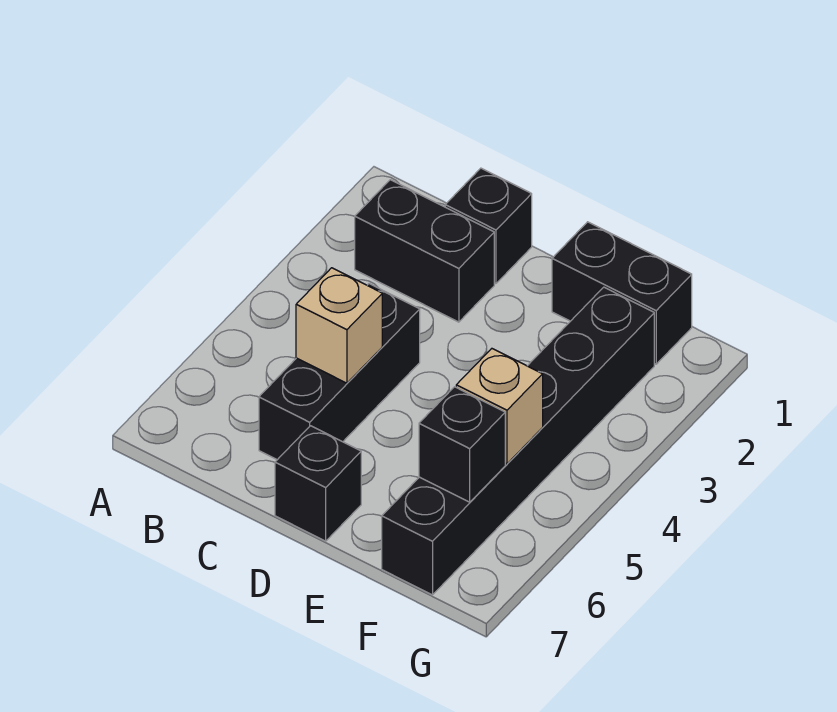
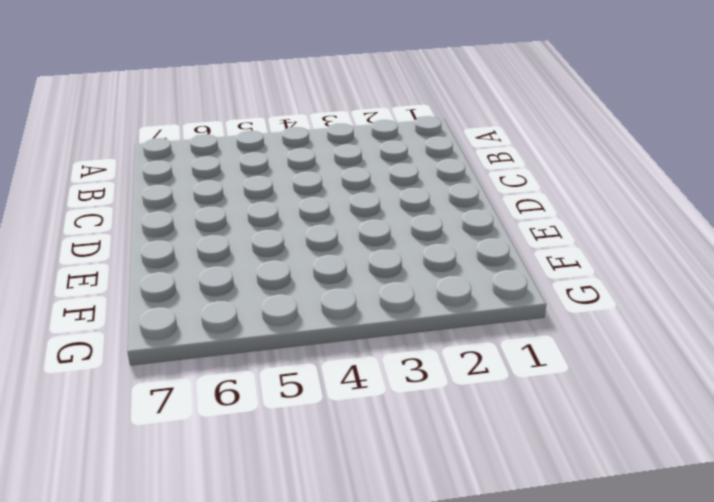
none -> black 1x2 brick [355,180,494,322]
none -> black 1x1 brick [445,168,532,284]

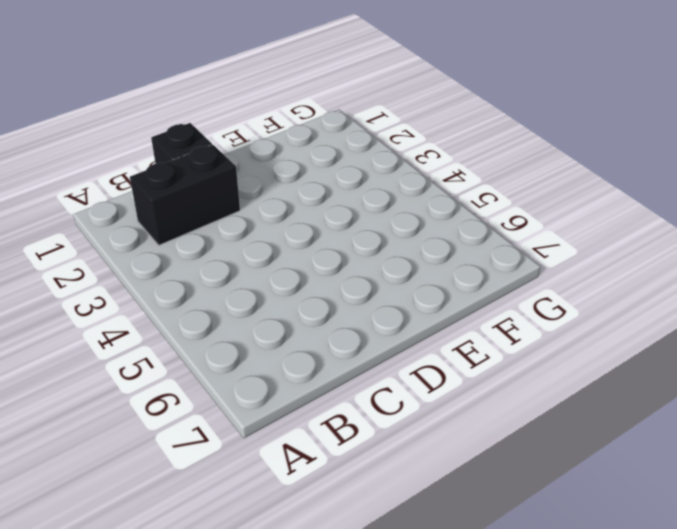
none -> black 1x3 brick [259,284,420,460]
none -> black 1x1 brick [275,426,361,541]

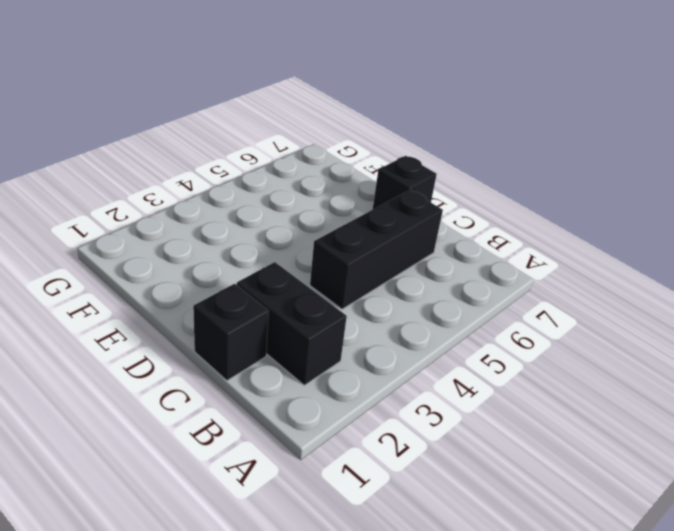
none -> black 1x2 brick [552,222,692,364]
none -> black 1x6 brick [382,287,654,595]

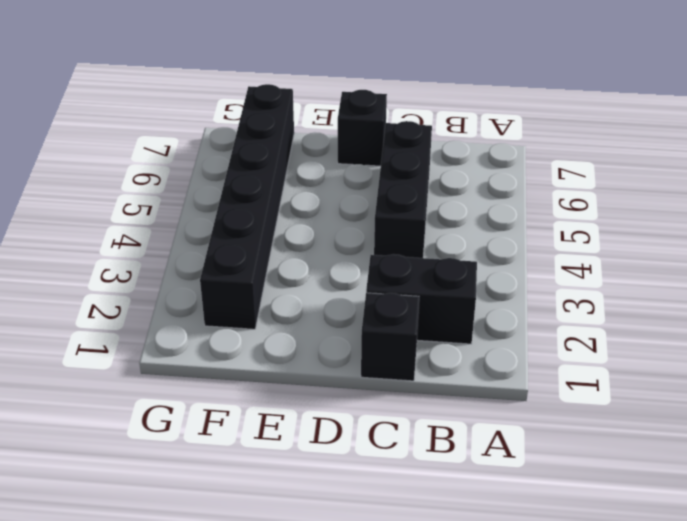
none -> black 1x2 brick [552,222,692,364]
none -> tan 1x1 brick [296,268,382,383]

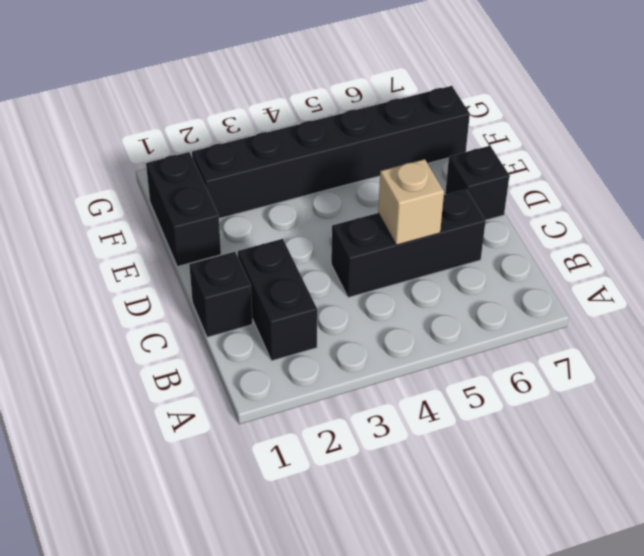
none -> tan 1x1 brick [456,349,543,464]
none -> black 1x1 brick [419,387,505,502]

